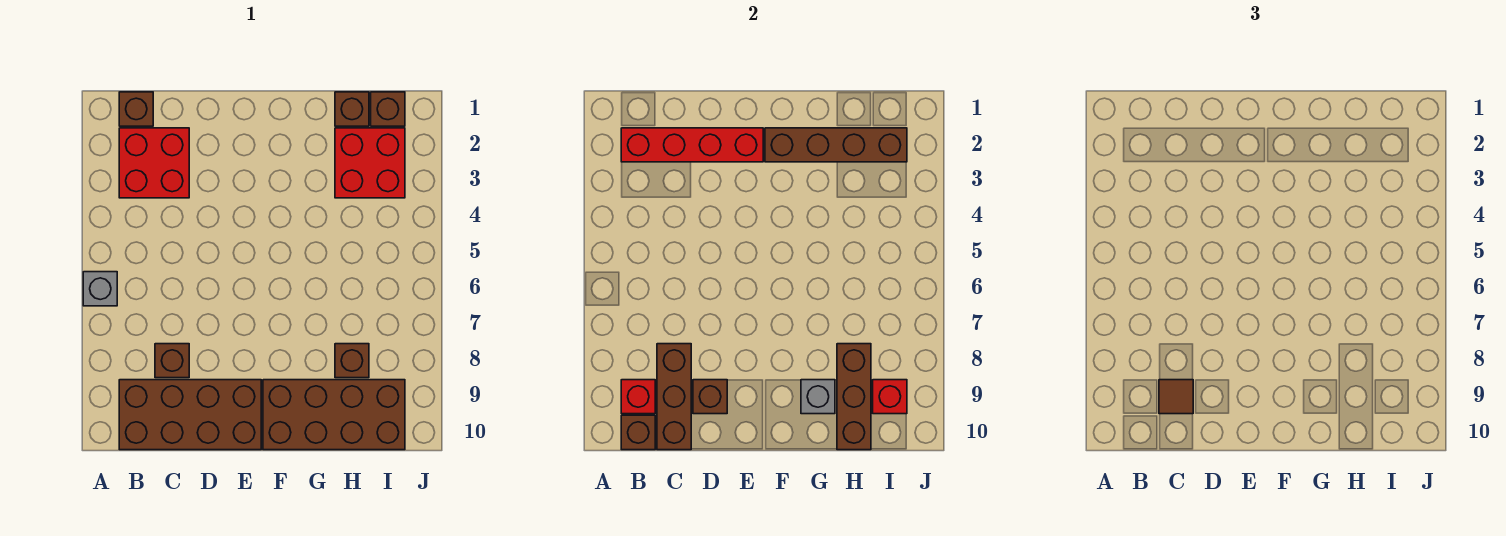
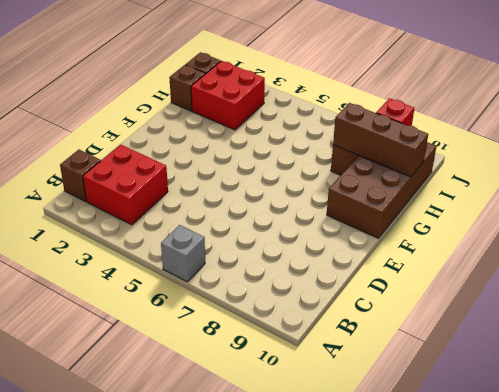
none -> brown 2x4 brick [119,380,261,450]
none -> brown 1x1 brick [155,344,189,378]
none -> red 1x4 brick [621,128,763,162]

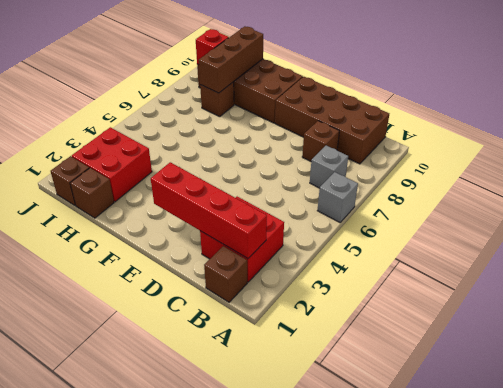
grey 1x1 brick [310,146,348,188] -> grey 1x1 brick moved to [801,380,835,414]
none -> red 1x1 brick [621,380,655,414]
none -> brown 1x1 brick [621,415,655,450]
none -> brown 1x3 brick [657,344,691,450]

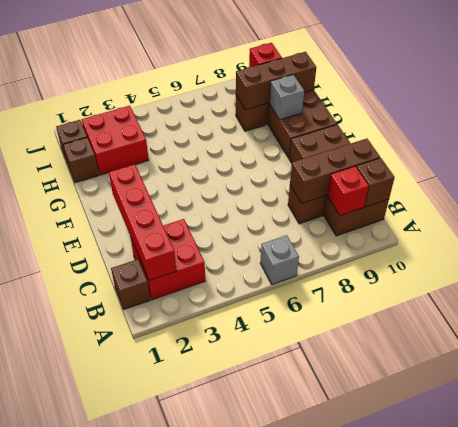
none -> brown 1x1 brick [693,380,727,414]
none -> brown 1x4 brick [765,128,907,162]
none -> brown 1x1 tile [1159,380,1193,414]

